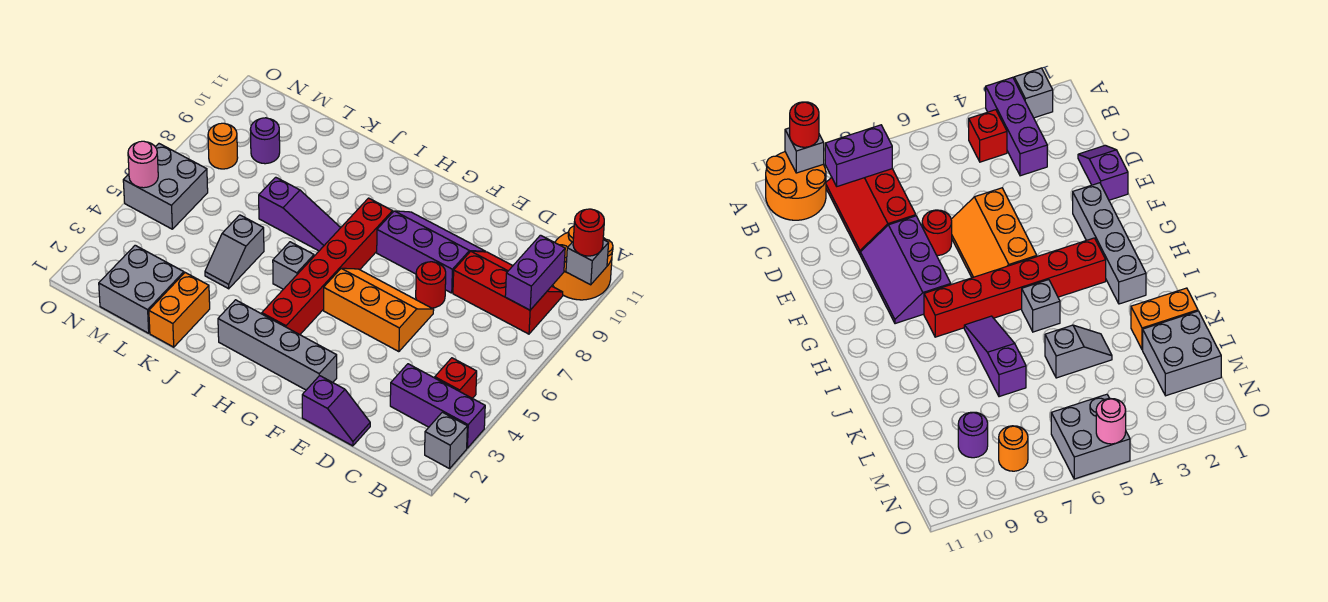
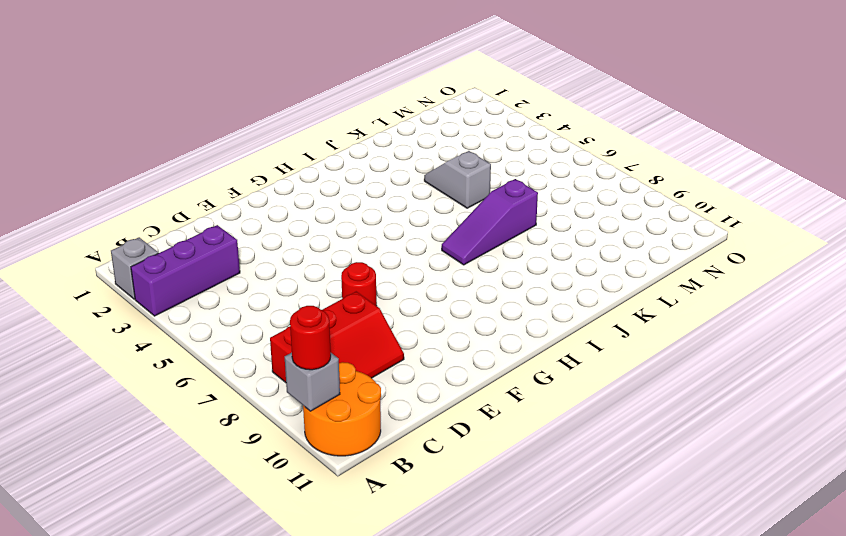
none -> red 1x1 brick [435,358,477,398]
none -> purple 1x2 slope [302,376,370,446]
none -> orange 2x3 slope [324,268,434,352]

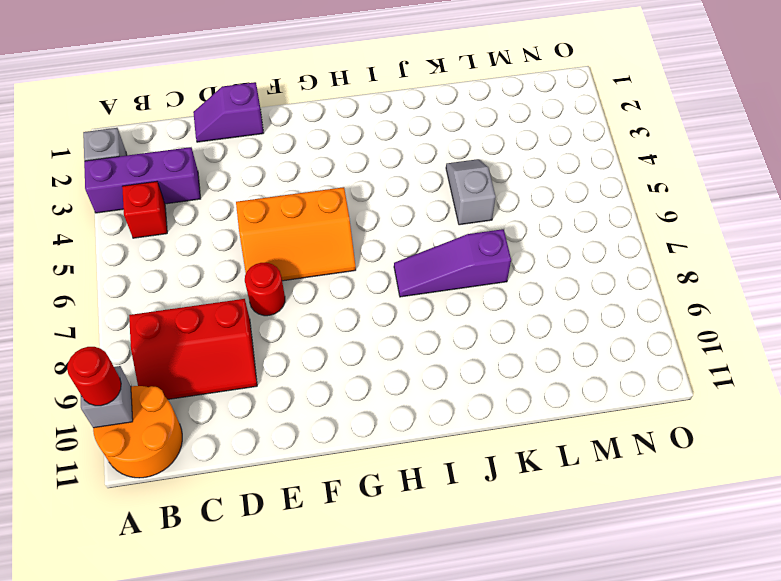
none -> purple 2x3 slope [377,211,486,293]
none -> grey 1x4 brick [218,300,337,390]
none -> red 1x6 brick [262,198,393,335]

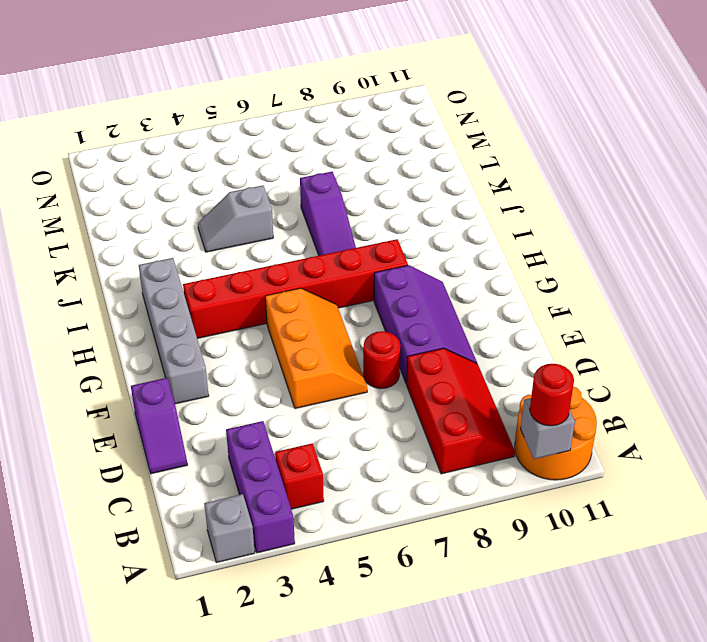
none -> grey 1x1 brick [273,242,314,289]
none -> orange 1x2 brick [149,273,210,347]
none -> grey 2x2 brick [99,245,184,333]

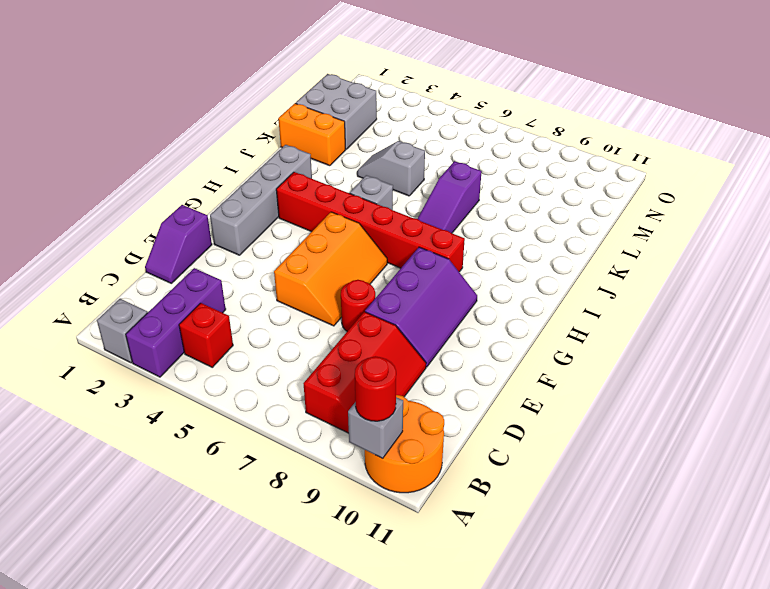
none -> purple 1x1 round brick [250,118,280,164]
none -> grey 2x2 brick [123,144,208,229]
none -> orange 1x1 round brick [208,123,238,169]

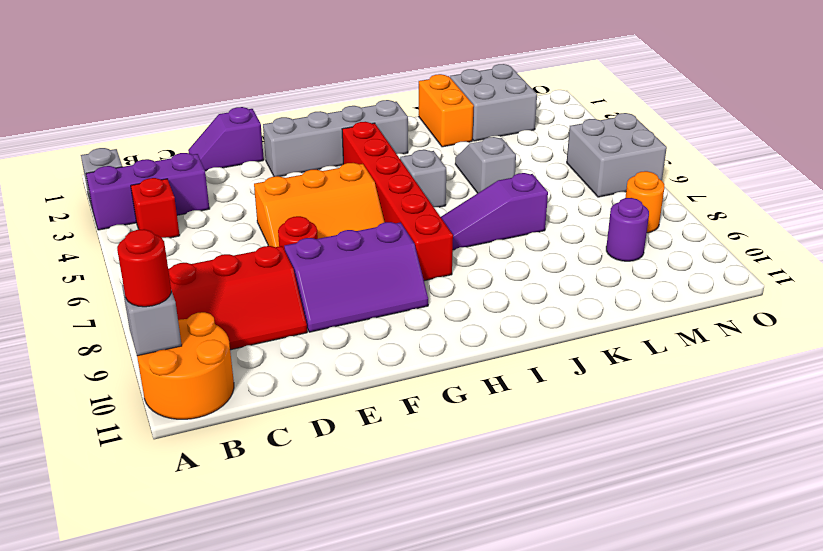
none -> purple 1x2 brick [505,235,565,310]
none -> pink 1x1 round brick [128,141,158,188]

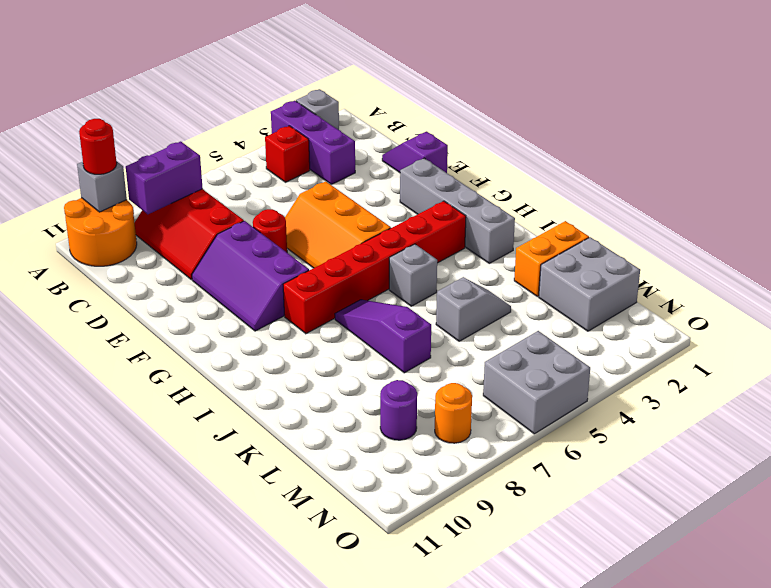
none -> pink 1x1 round brick [128,141,158,188]

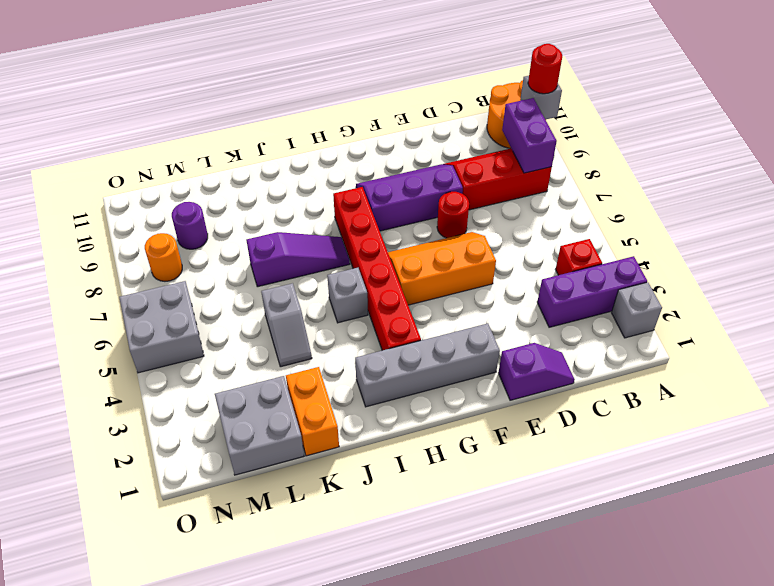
none -> pink 1x1 round brick [128,141,158,188]

